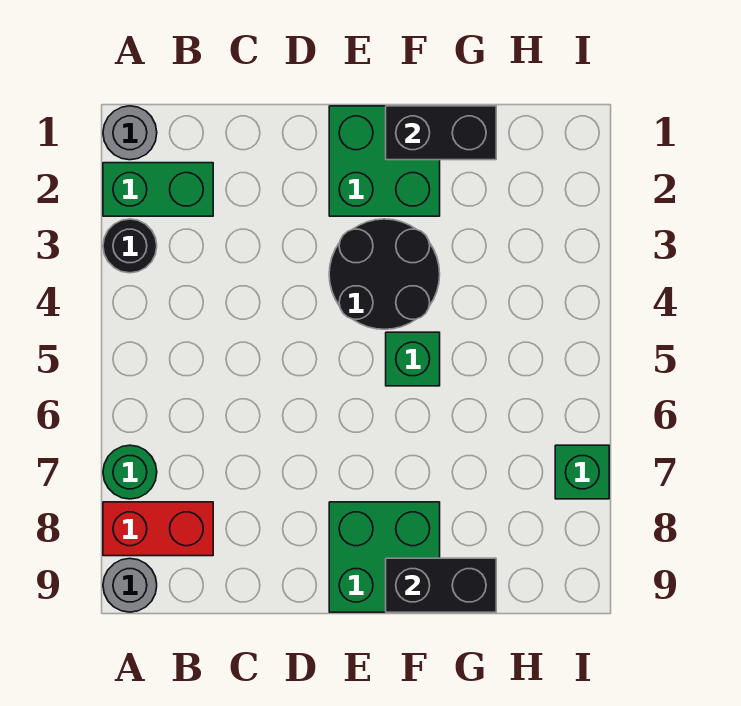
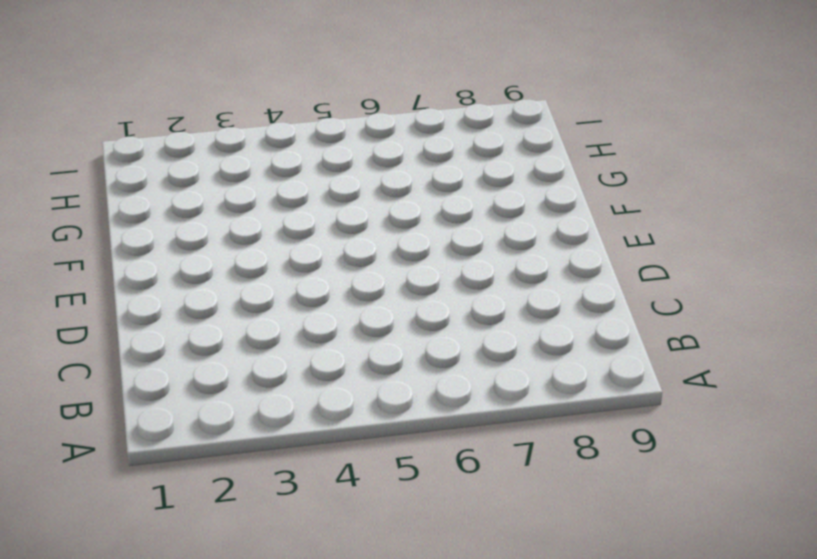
none -> grey 1x1 round brick [103,106,157,160]
none -> green 1x2 brick [103,163,213,216]
none -> black 1x1 round brick [103,219,157,273]

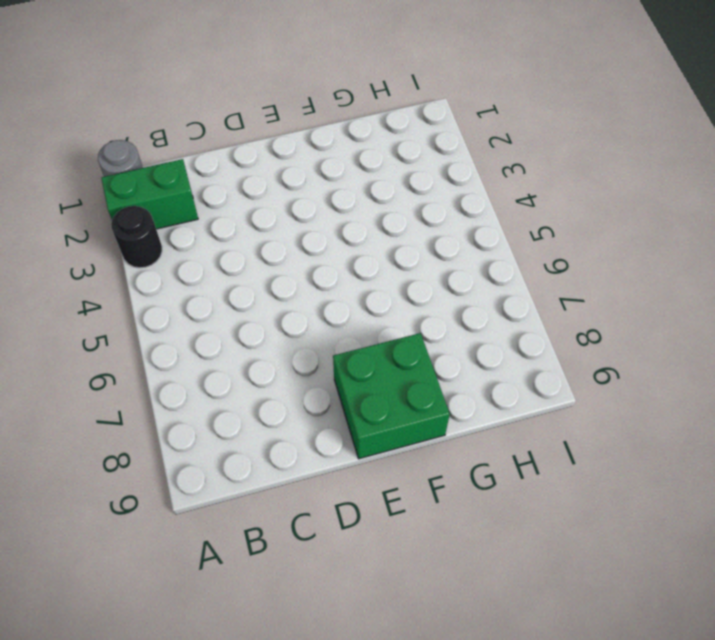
none -> green 1x1 round brick [103,445,157,499]
none -> red 1x2 brick [103,502,213,556]
none -> grey 1x1 round brick [103,558,157,612]

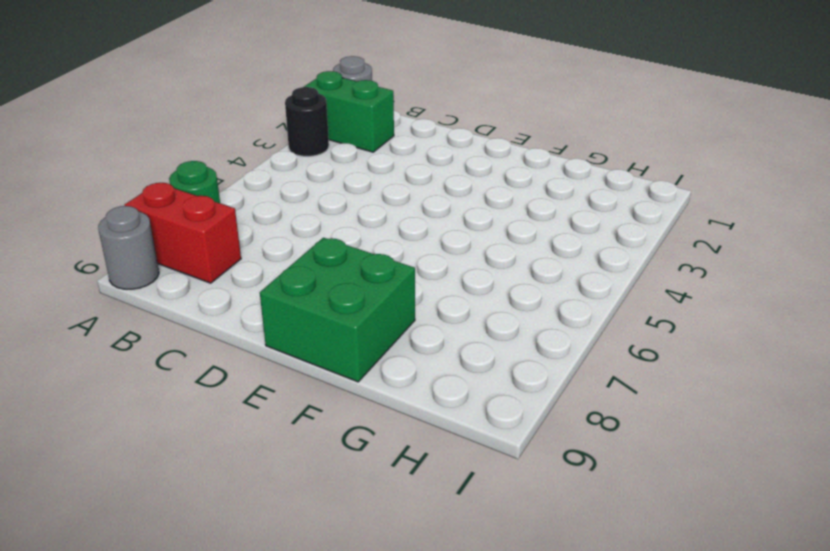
none -> green 2x2 brick [329,106,440,216]
none -> black 2x2 round brick [329,219,440,329]
none -> green 1x1 brick [386,332,440,386]

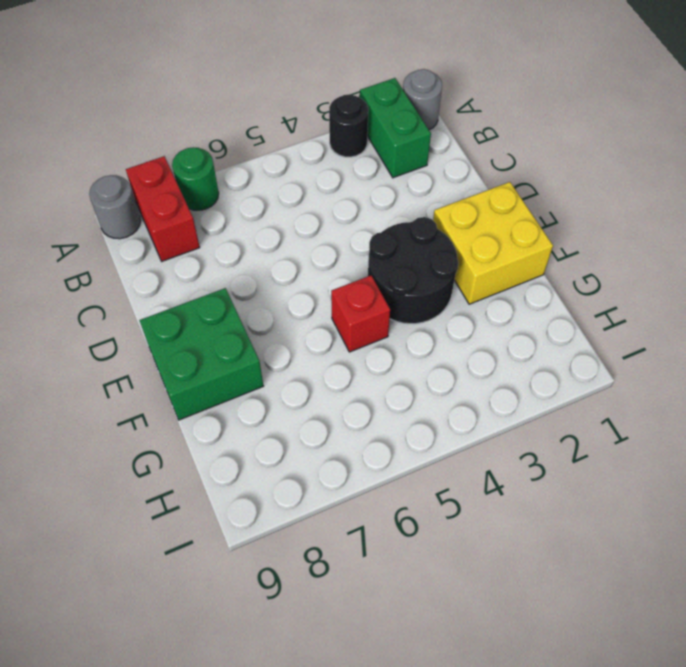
yellow 2x2 brick [433,182,553,304] -> green 2x2 brick [329,106,440,216]
red 1x1 brick [331,276,390,352] -> green 1x1 brick [386,332,440,386]
none -> green 1x1 brick [555,445,609,499]
none -> black 1x2 brick [386,106,496,160]
none -> black 1x2 brick [386,558,496,612]

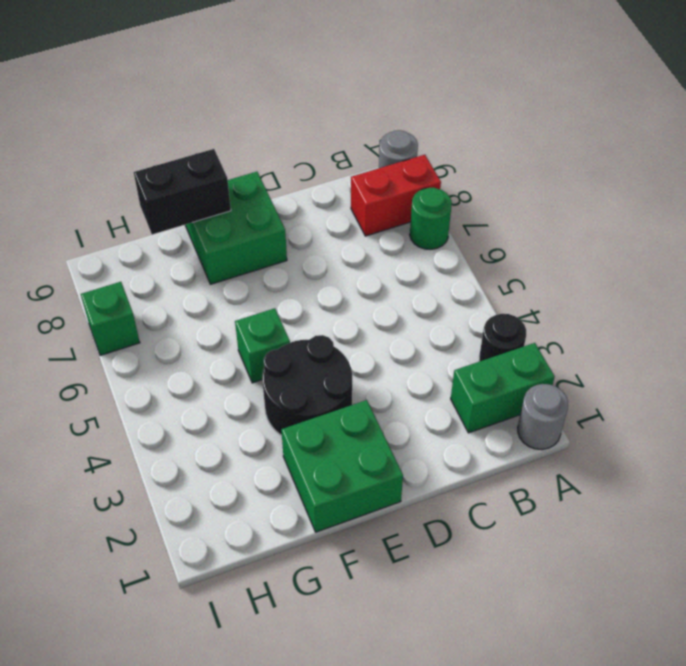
none -> black 1x2 brick [386,106,496,160]

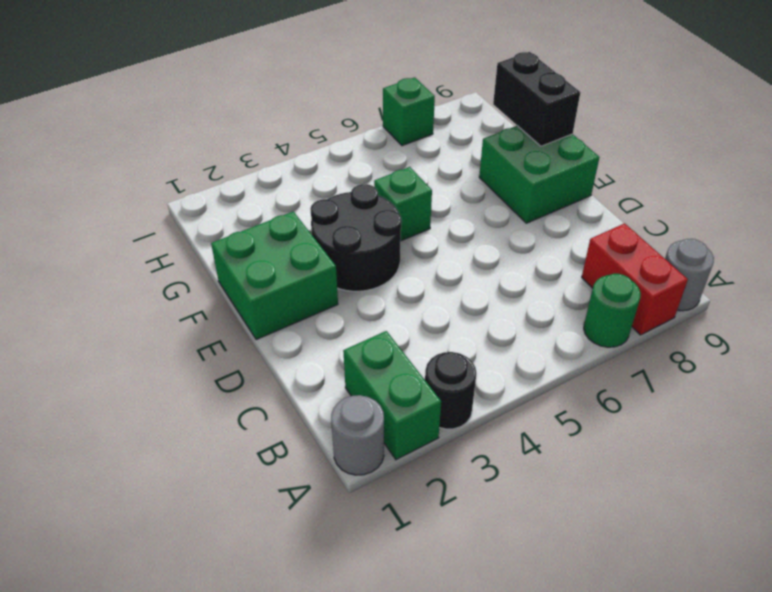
none -> black 1x2 brick [386,106,496,160]

